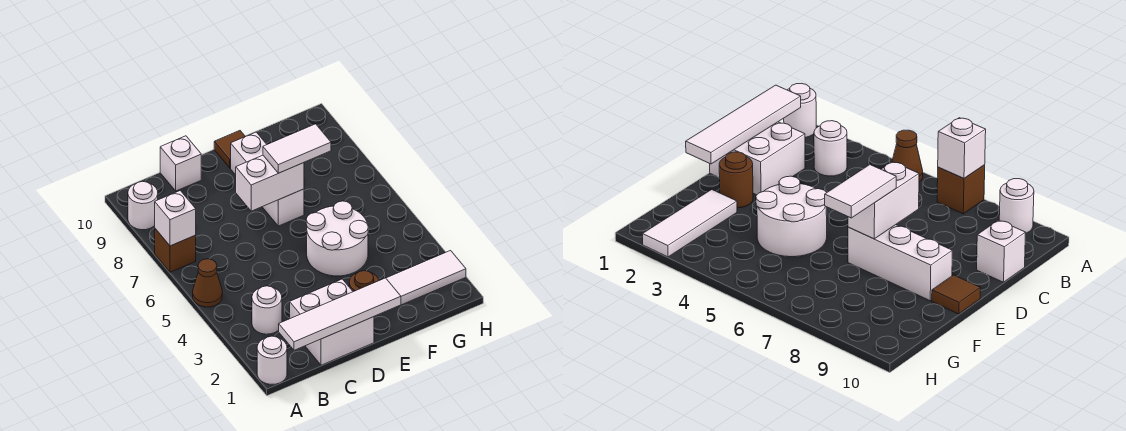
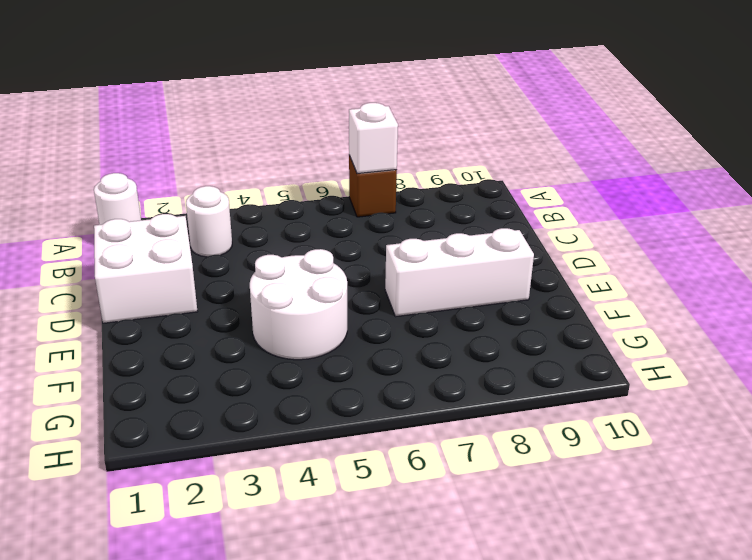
none -> brown 1x1 cone [193,259,222,307]
none -> white 1x1 round brick [128,181,158,230]
none -> white 1x1 brick [160,136,201,191]

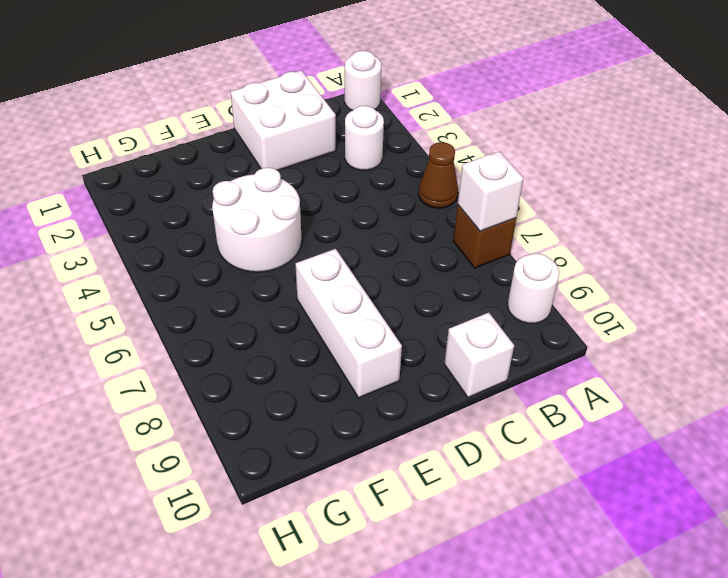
none -> brown 1x1 round brick [349,271,379,292]
none -> brown 1x1 tile [214,131,245,168]
none -> white 1x3 tile [386,251,466,305]

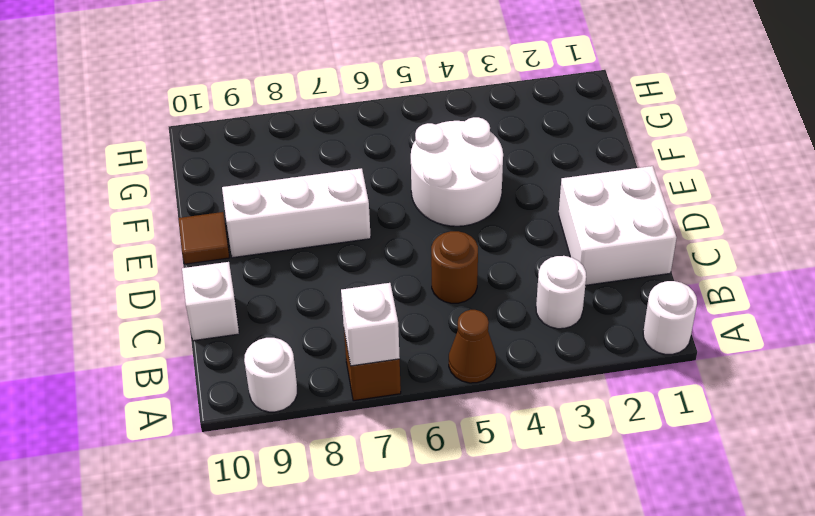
brown 1x1 round brick [431,231,478,303] -> brown 1x1 round brick moved to [349,271,379,292]
none -> white 1x3 tile [386,251,466,305]
none -> white 1x4 tile [279,278,401,350]
none -> white 1x2 brick [236,155,304,211]

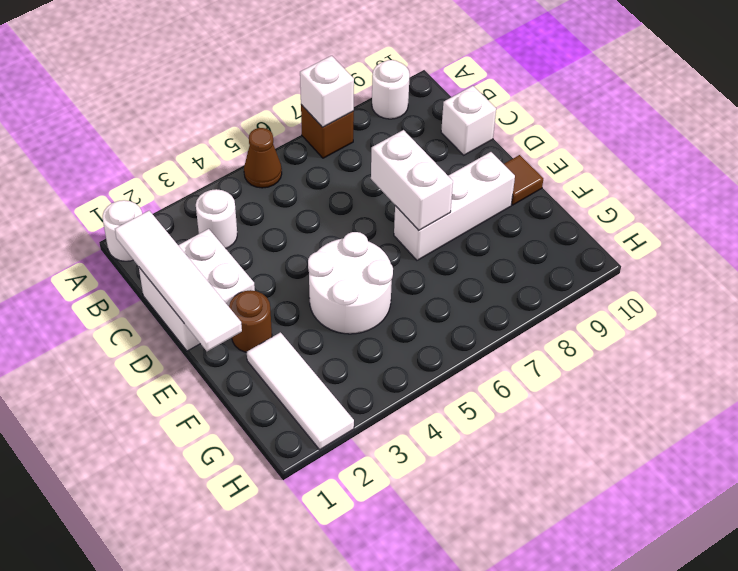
none -> white 1x2 tile [263,124,331,173]

